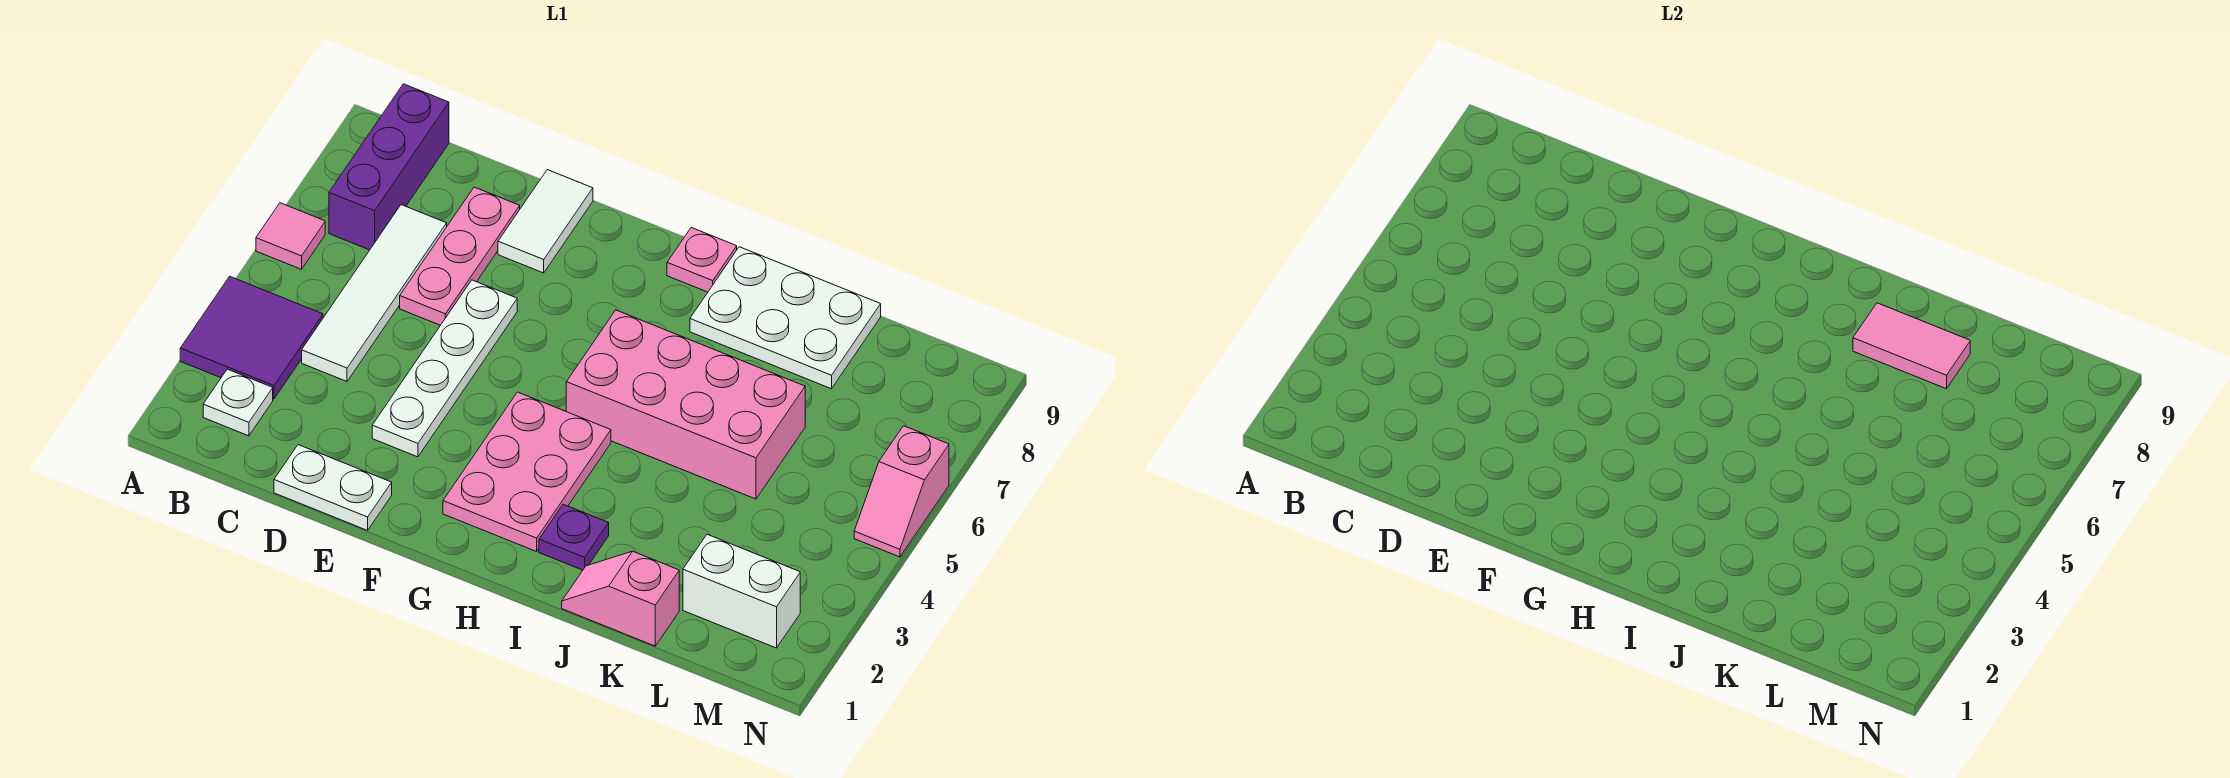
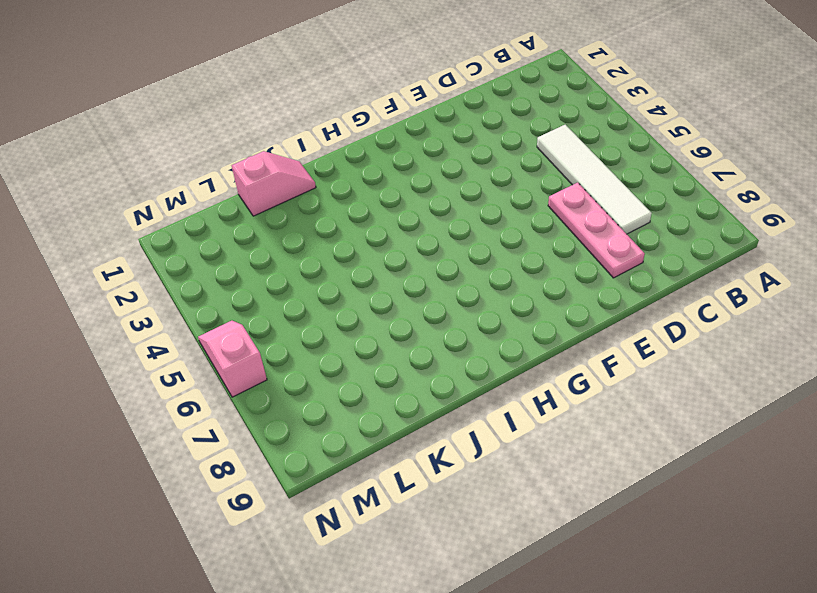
none -> purple 2x2 tile [180,276,323,399]
none -> pink 1x1 tile [256,203,325,269]
none -> white 1x1 plate [203,369,273,436]

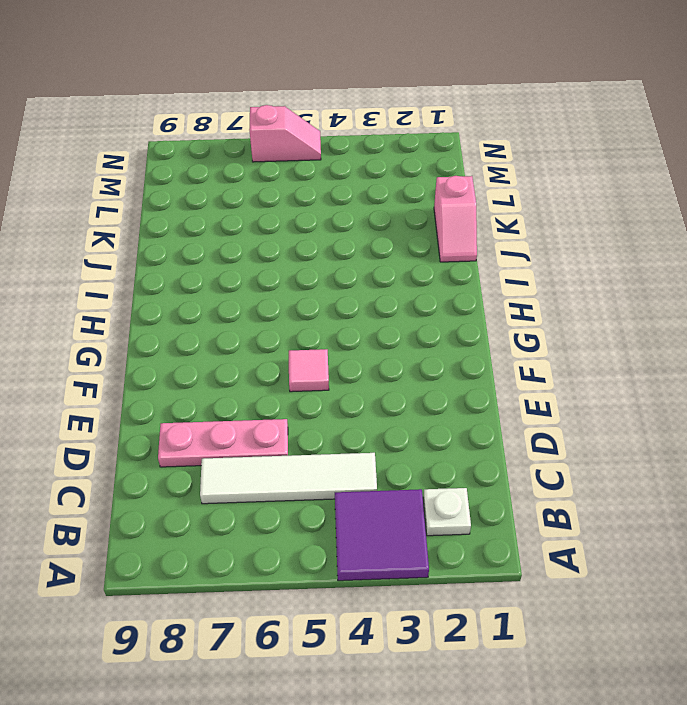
pink 1x1 tile [289,349,329,392] -> pink 1x1 tile moved to [256,203,325,269]
none -> purple 1x3 brick [329,84,449,250]
none -> white 1x2 plate [274,445,392,530]
none -> white 1x4 plate [372,280,517,457]

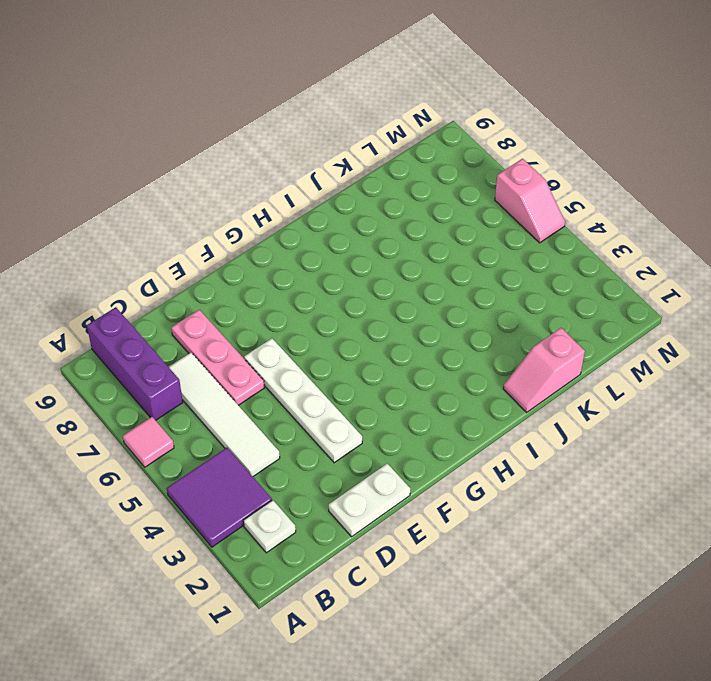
none -> white 1x2 tile [498,170,593,273]
none -> pink 2x3 plate [443,392,611,552]
none -> pink 2x4 brick [566,310,805,499]

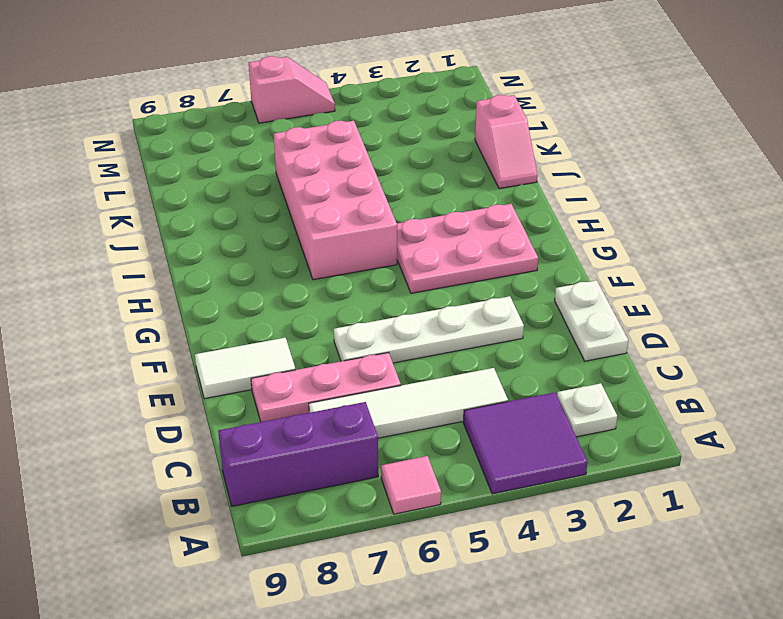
none -> pink 1x1 plate [667,228,737,292]
none -> purple 1x1 plate [539,504,609,570]
none -> white 2x3 plate [690,247,881,389]

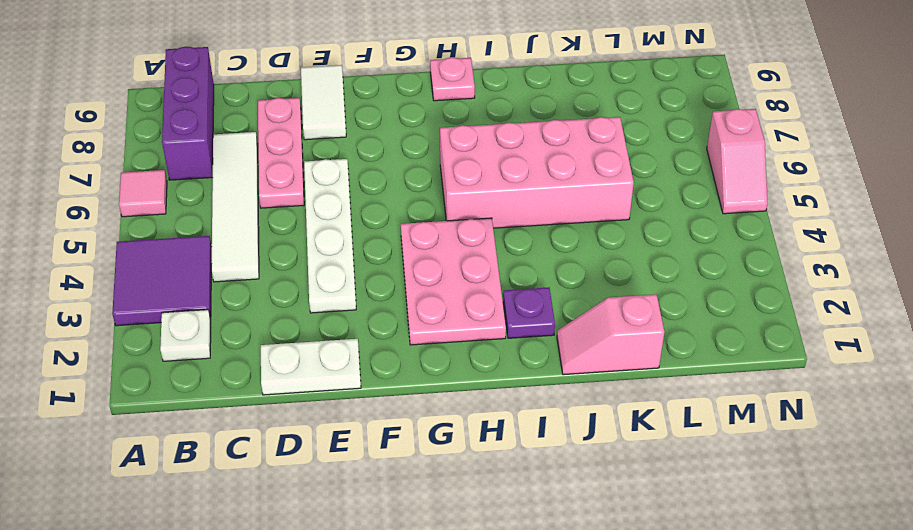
none -> white 2x3 plate [690,247,881,389]
none -> white 1x2 brick [683,534,800,648]
none -> pink 1x2 tile [1853,303,1970,389]

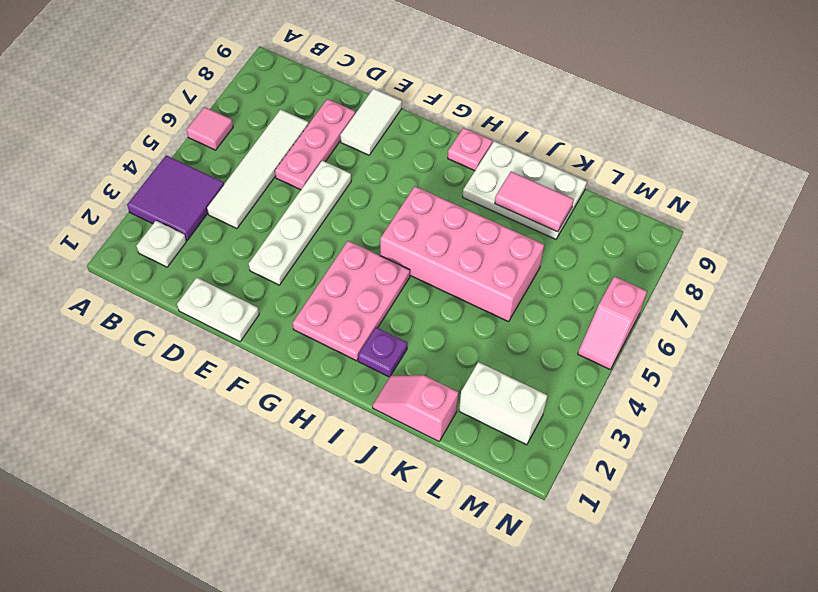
none -> purple 1x3 brick [329,84,449,250]

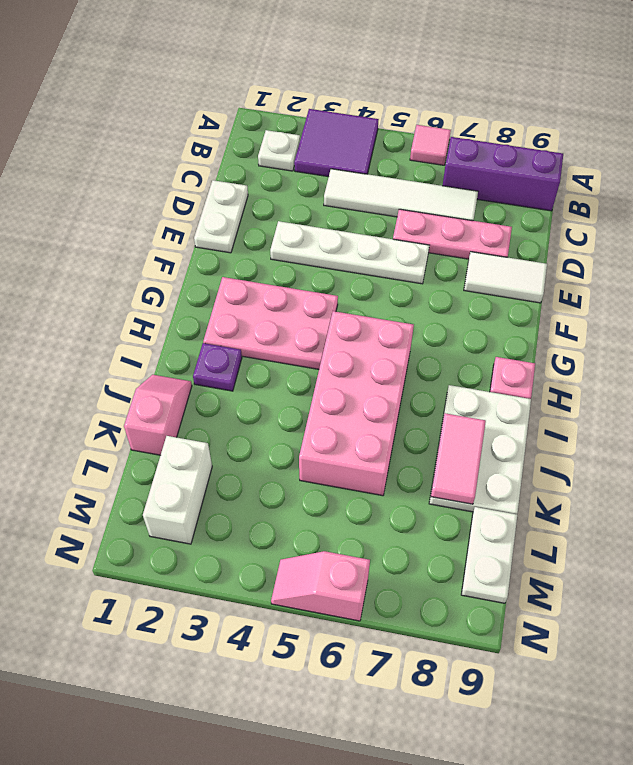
white 1x2 plate [461,507,517,603] -> none

